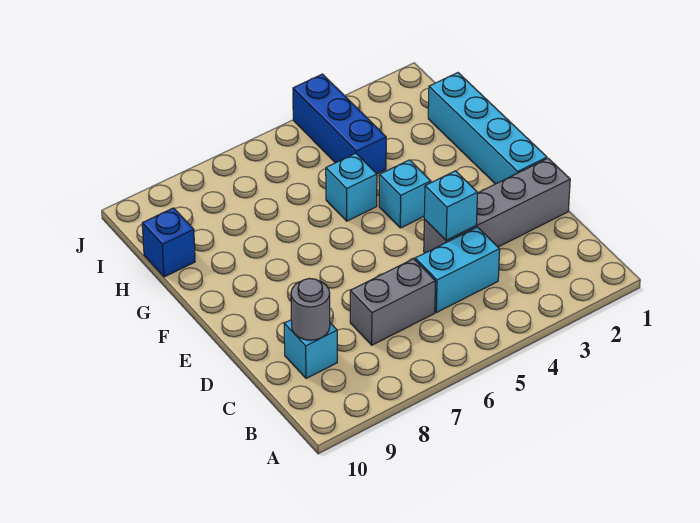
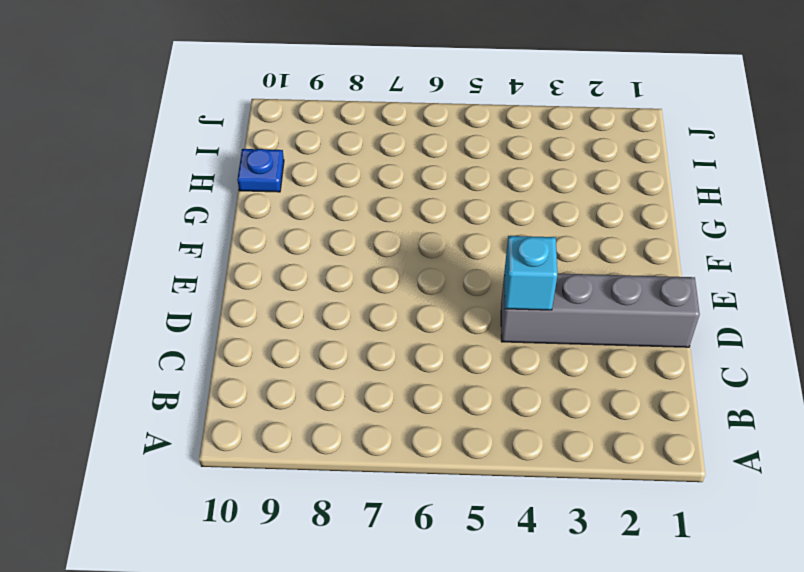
blue 1x1 plate [237,149,284,192] -> blue 1x1 brick [142,208,195,277]
none -> cyan 1x2 brick [415,227,500,313]
none -> grey 1x2 brick [350,259,436,345]

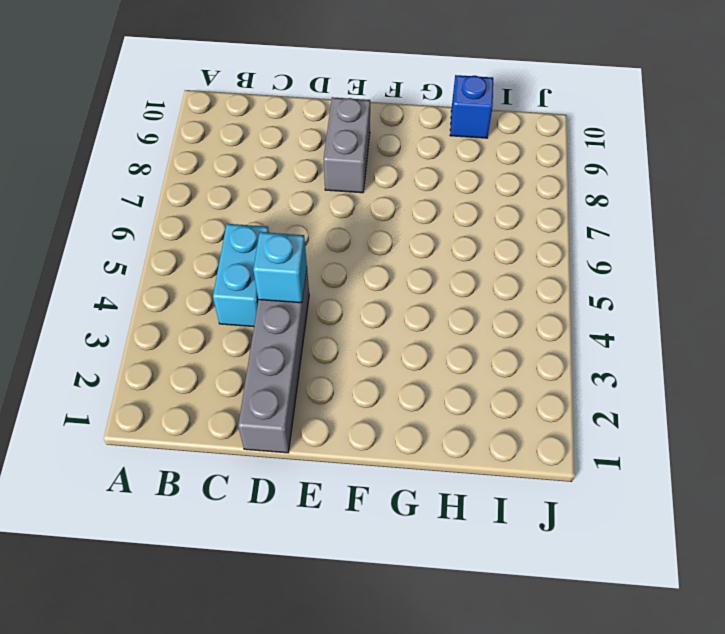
grey 1x2 brick [324,97,370,193] -> grey 1x2 brick moved to [350,259,436,345]
none -> cyan 1x1 brick [284,320,337,378]
none -> cyan 1x4 brick [428,73,547,184]

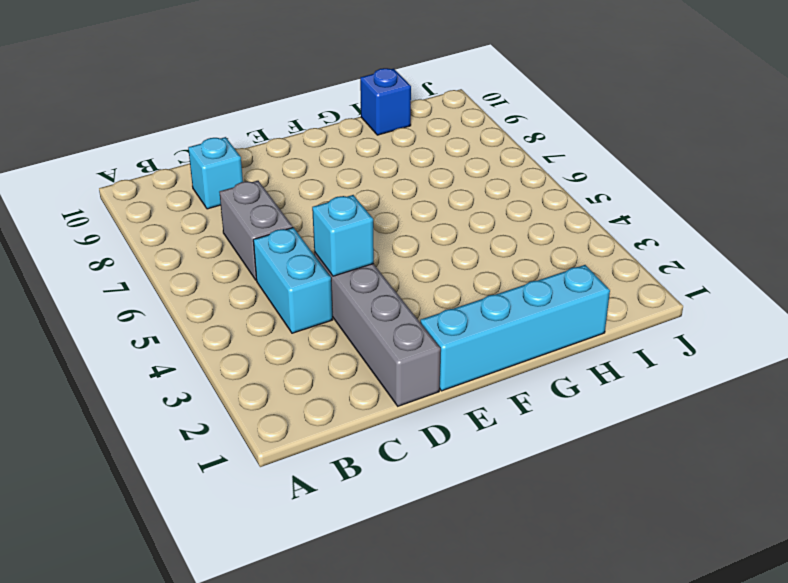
none -> cyan 1x1 brick [379,160,431,228]
none -> cyan 1x1 brick [326,153,377,221]

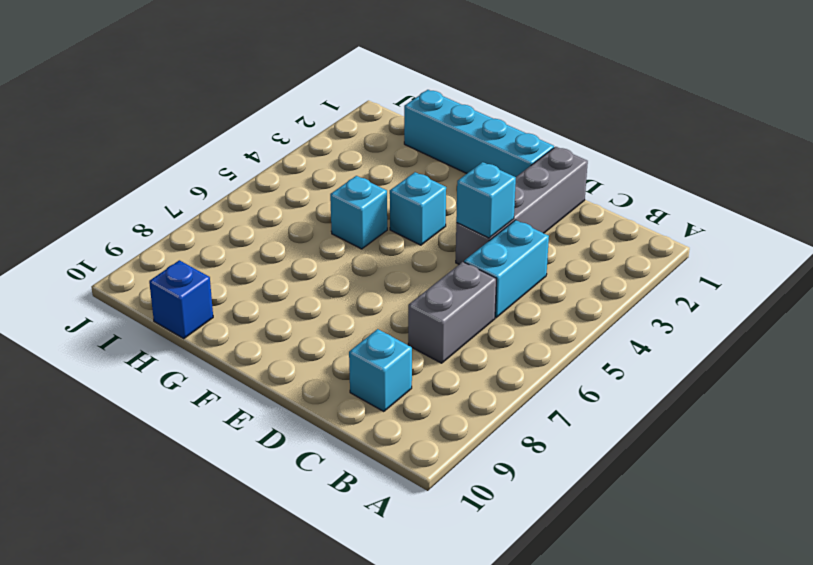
none -> blue 1x3 brick [293,74,386,174]
none -> grey 1x1 round brick [291,279,330,340]

